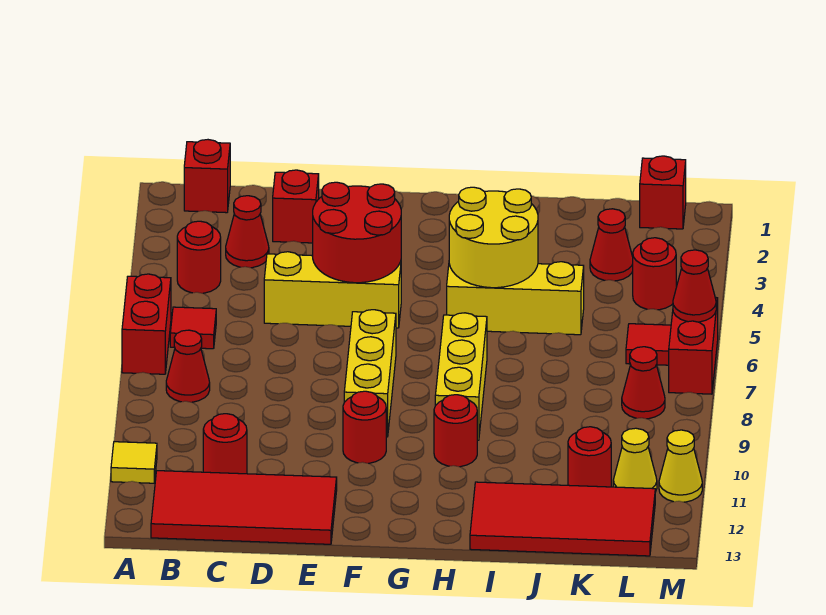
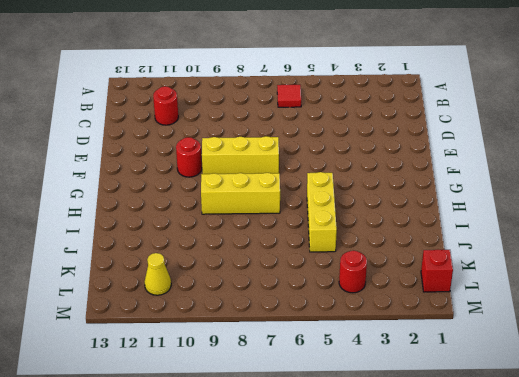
none -> red 1x2 brick [122,274,171,374]
none -> yellow 1x1 tile [111,442,157,483]
none -> red 1x1 brick [184,140,230,213]

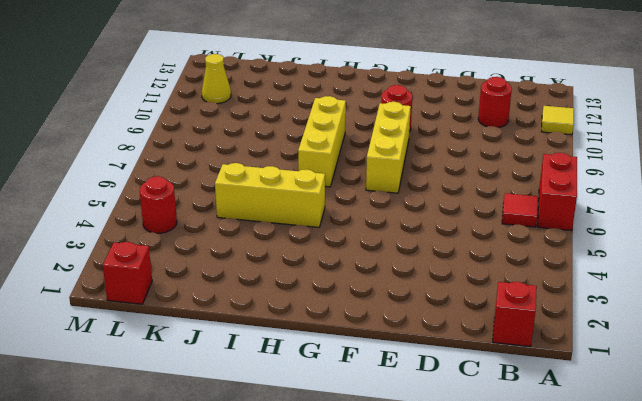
none -> red 1x1 round brick [177,221,221,293]
none -> red 1x1 cone [166,330,210,402]
none -> red 2x4 tile [151,471,337,544]

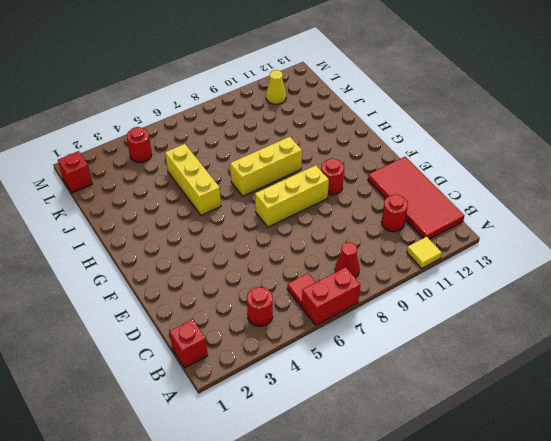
none -> red 1x1 cone [226,196,269,268]
none -> red 1x1 brick [273,170,319,243]
none -> yellow 1x3 brick [264,252,401,328]

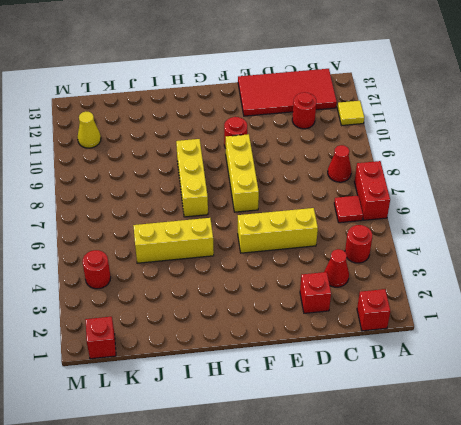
none -> red 1x1 round brick [434,395,477,467]
none -> red 2x4 tile [470,482,655,556]
none -> red 1x1 cone [590,209,633,281]

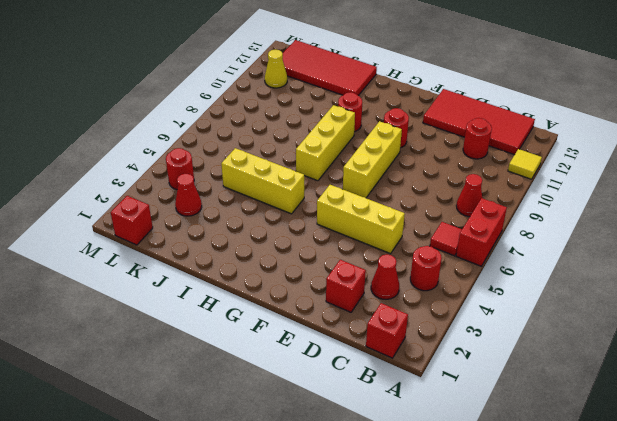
none -> red 1x1 round brick [568,427,611,487]
none -> red 1x1 tile [626,324,671,365]
none -> red 1x1 cone [622,347,665,419]

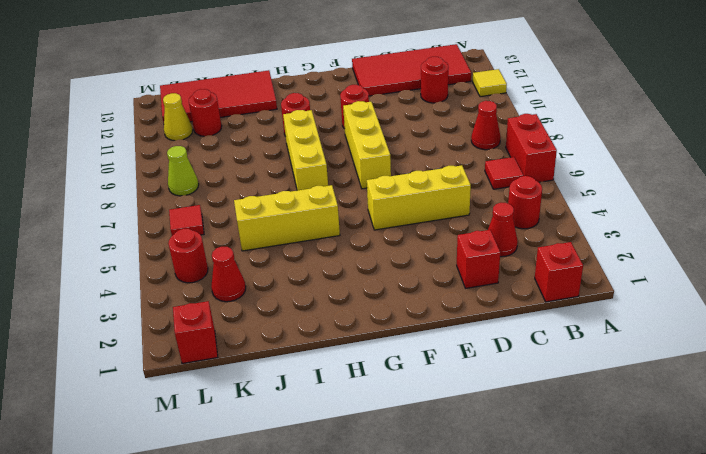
lime 1x1 cone [167,146,199,196] -> red 1x1 cone [622,347,665,419]
none -> red 1x2 brick [669,297,718,394]
none -> yellow 1x1 cone [659,430,702,502]
none -> red 2x2 round brick [313,182,401,283]

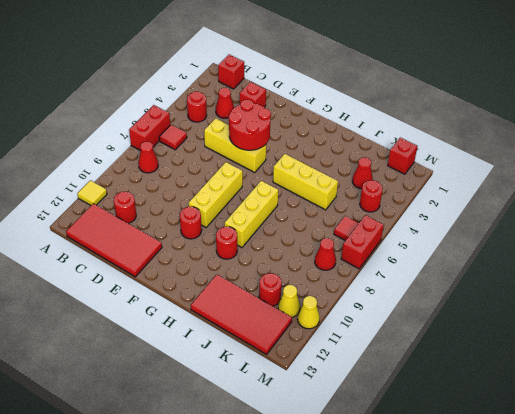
none -> yellow 2x2 round brick [449,187,538,288]
none -> red 1x1 cone [673,250,716,322]

